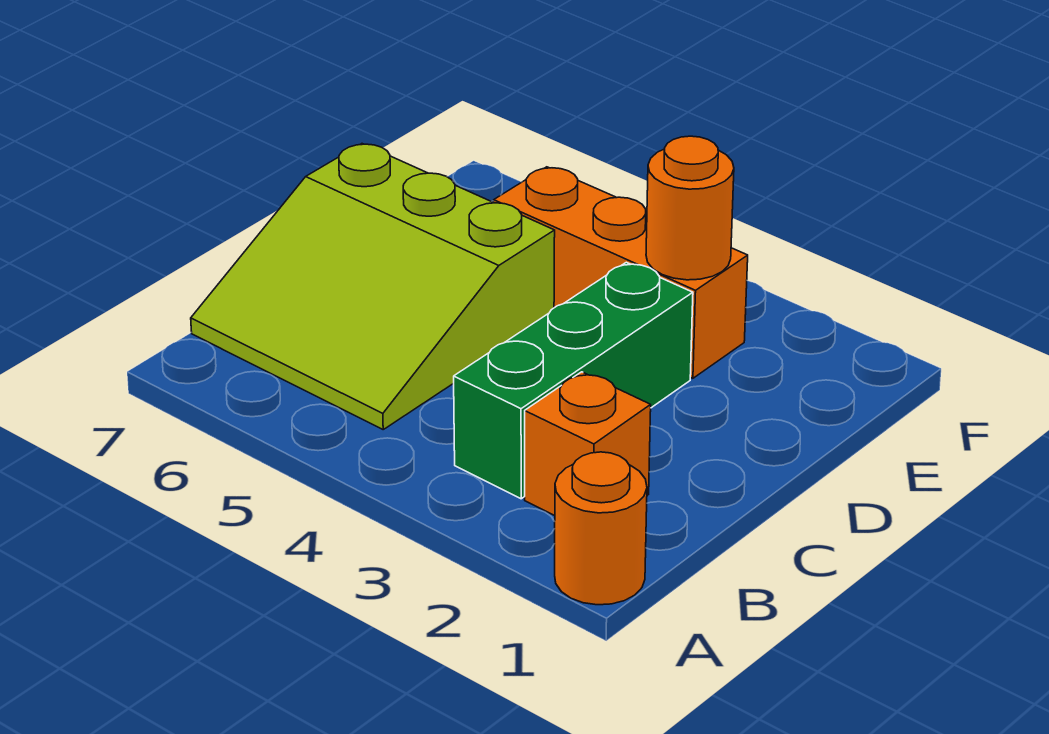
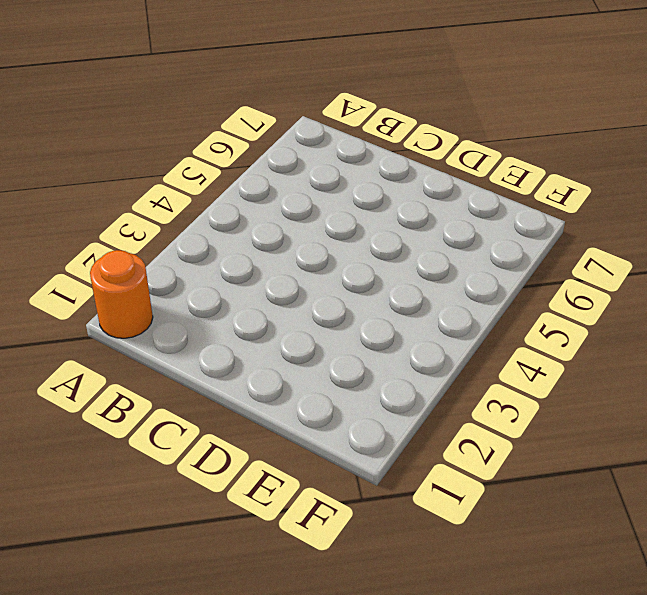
none -> orange 1x1 brick [525,372,651,516]
none -> green 1x3 brick [454,262,693,499]

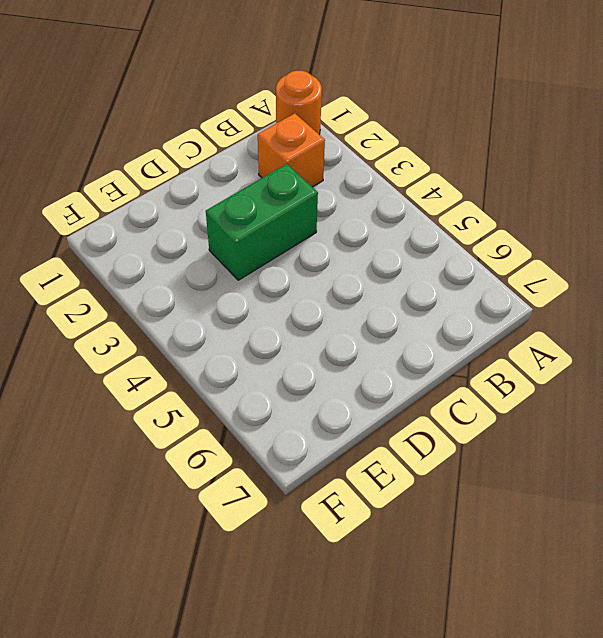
green 1x2 brick [206,164,318,280] -> green 1x3 brick [454,262,693,499]
none -> lime 3x3 slope [191,144,555,429]
none -> orange 1x3 brick [494,167,748,378]

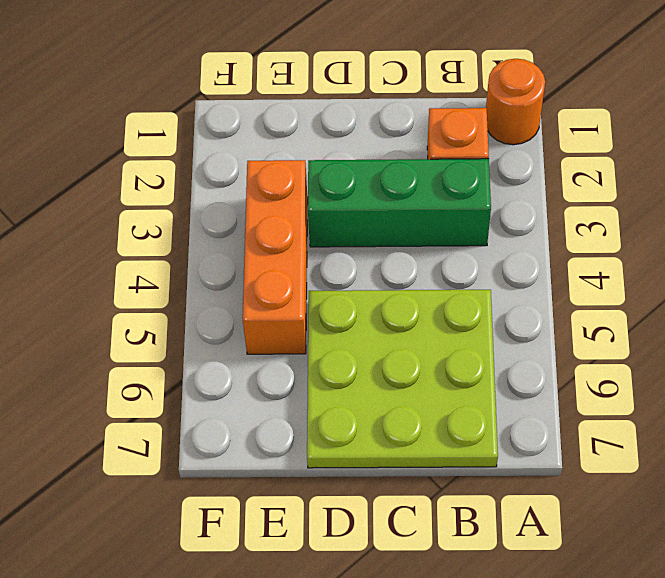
lime 3x3 plate [307,290,498,468] -> lime 3x3 slope [191,144,555,429]
none -> orange 1x1 round brick [646,136,734,280]

